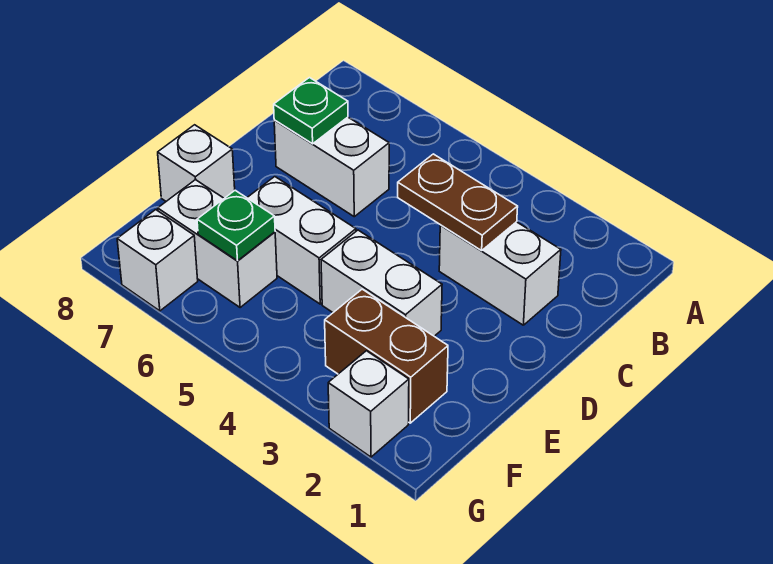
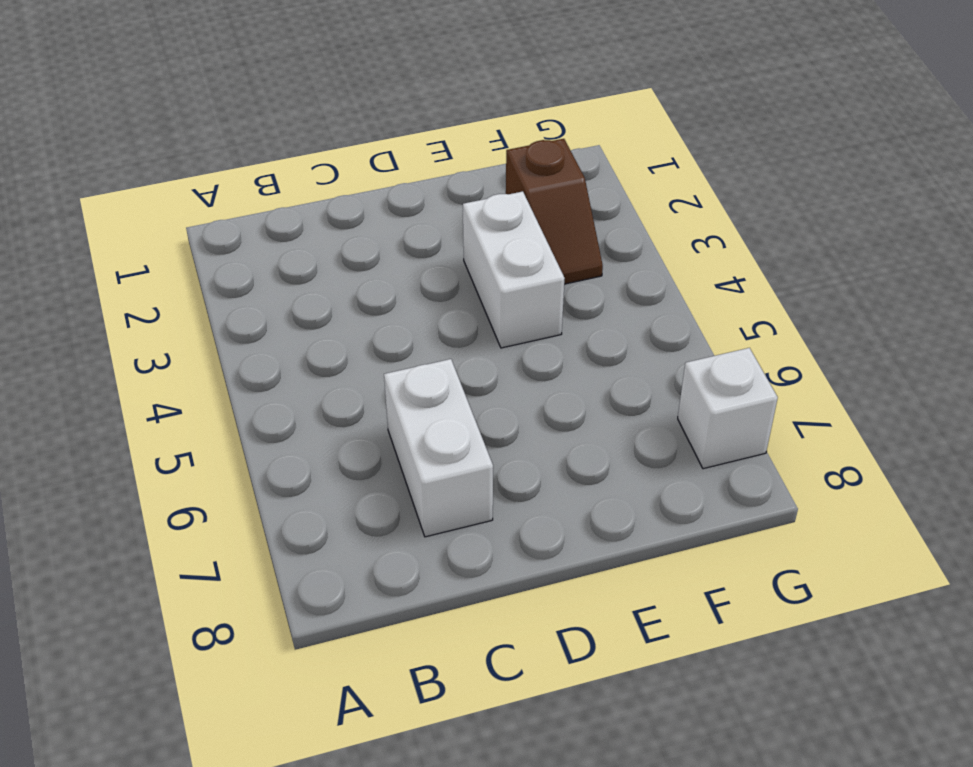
brown 1x2 slope [506,139,603,284] -> brown 1x2 brick [325,289,448,423]
none -> white 1x2 brick [439,222,561,325]
none -> white 1x2 brick [247,177,356,304]
none -> white 1x1 brick [158,125,235,201]

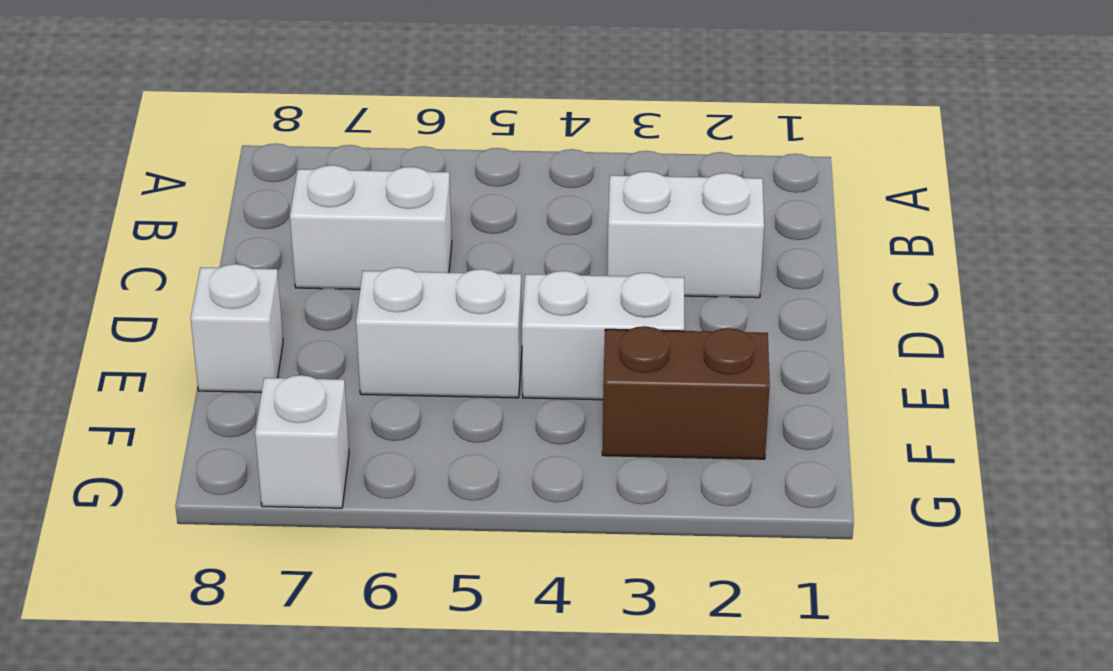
none -> white 1x2 brick [158,180,277,308]
none -> white 1x1 brick [328,351,409,457]
none -> brown 1x2 plate [398,154,518,250]

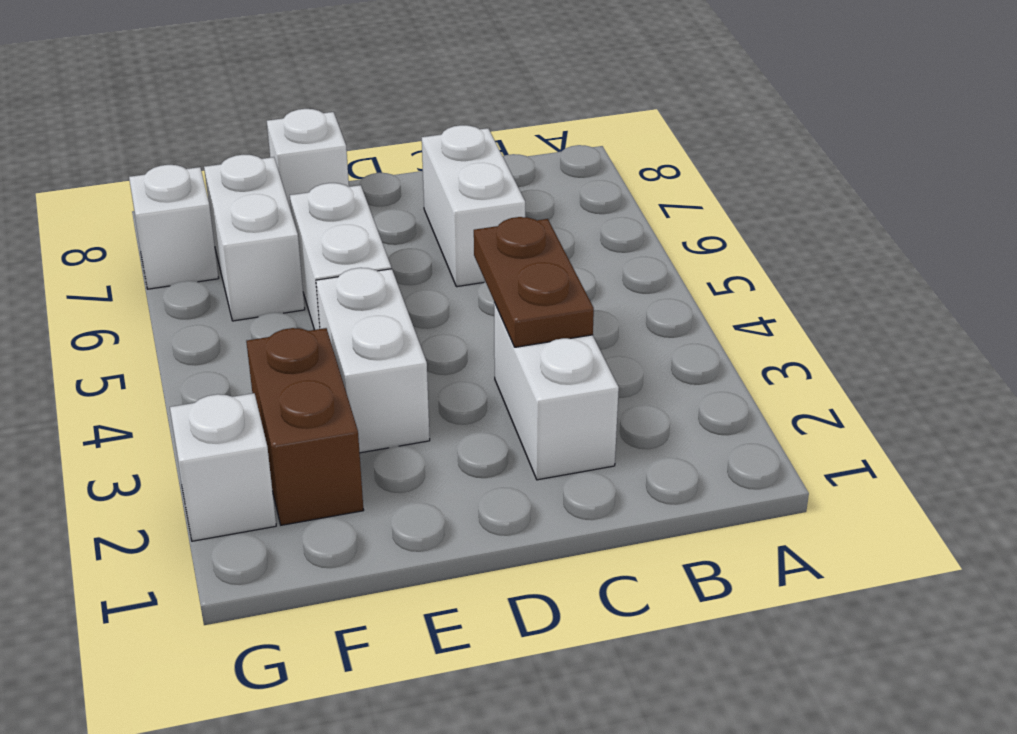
none -> green 1x1 plate [274,78,348,144]
none -> green 1x1 plate [197,190,275,261]

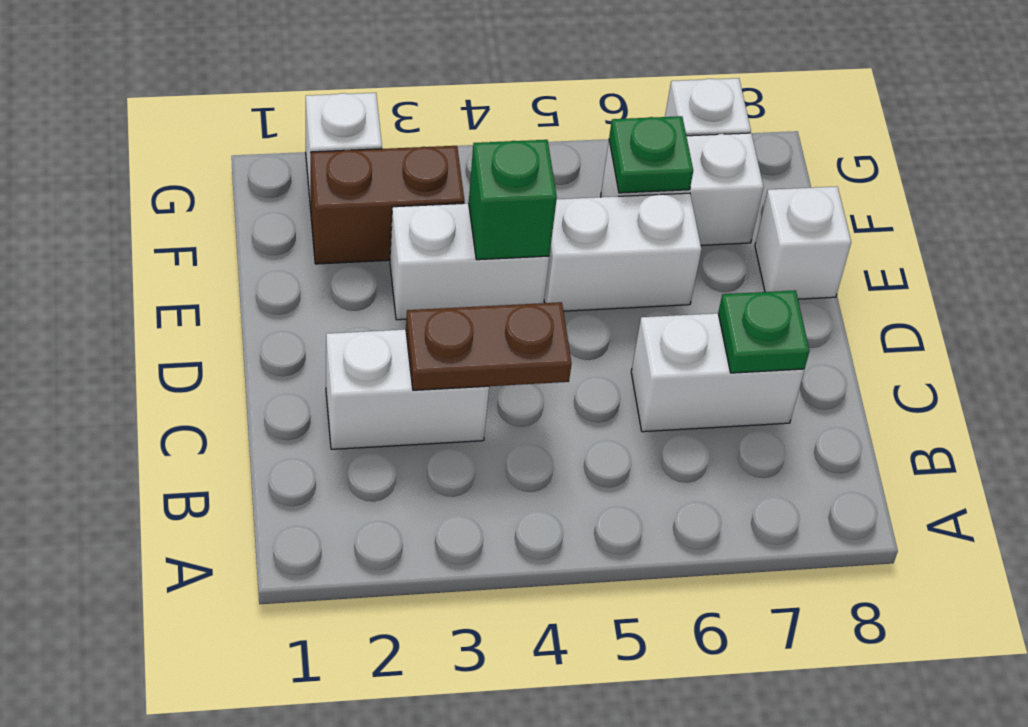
green 1x1 brick [469,140,557,260] -> none

